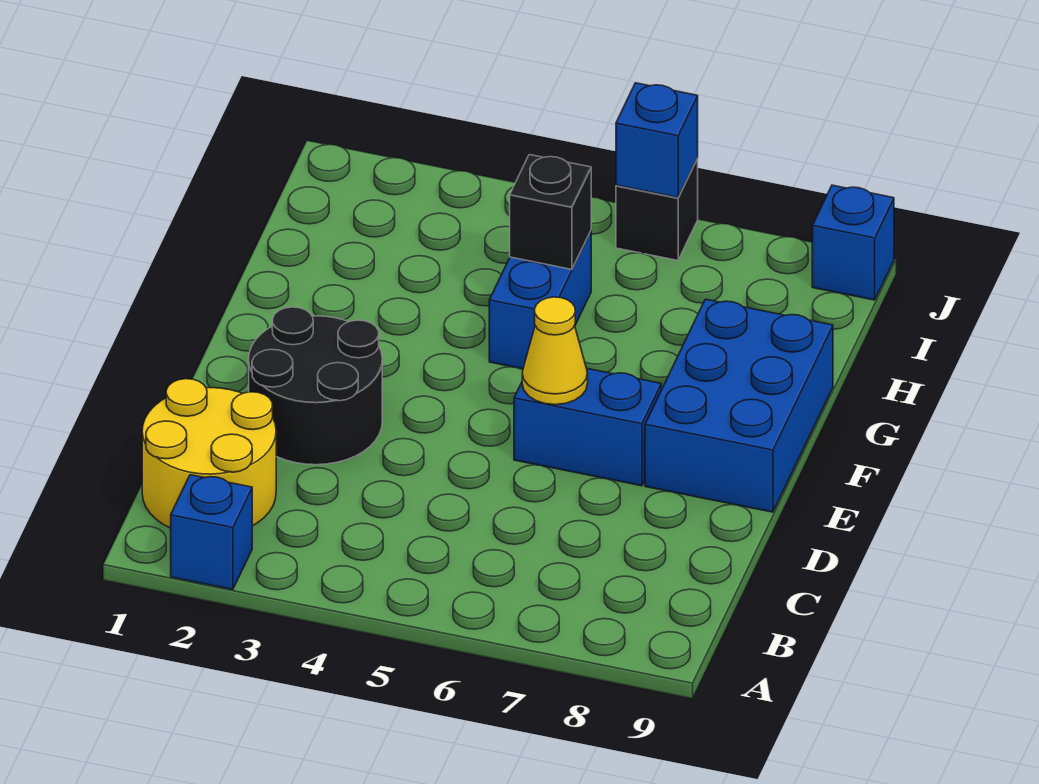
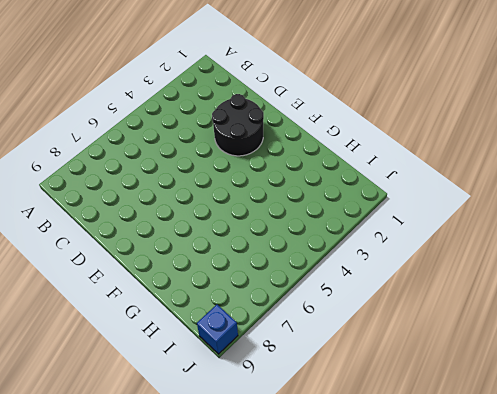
none -> blue 1x1 brick [171,475,252,590]
none -> yellow 2x2 round brick [142,379,276,528]

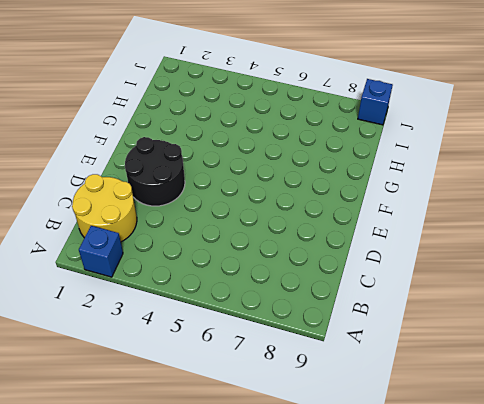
none -> blue 1x2 brick [514,369,661,486]
none -> blue 2x3 brick [645,299,833,512]

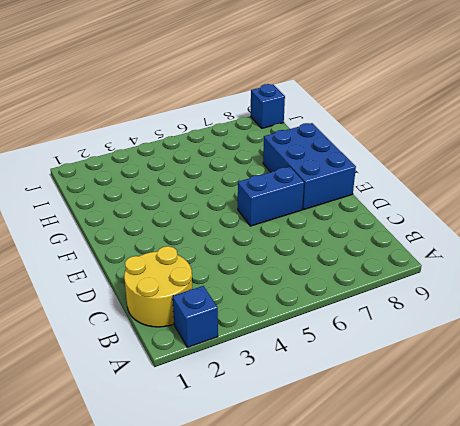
none -> black 2x2 round brick [249,307,382,465]
none -> blue 1x2 brick [489,231,591,369]

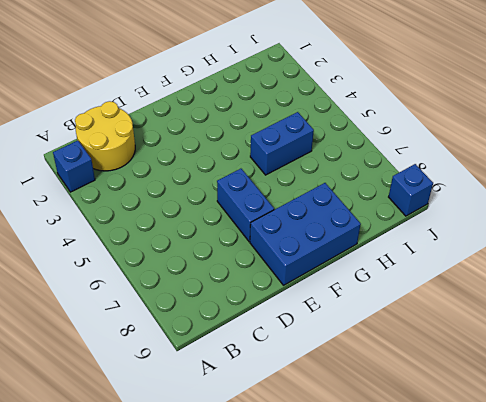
none -> black 2x2 round brick [249,307,382,465]
none -> black 1x1 brick [616,159,698,260]

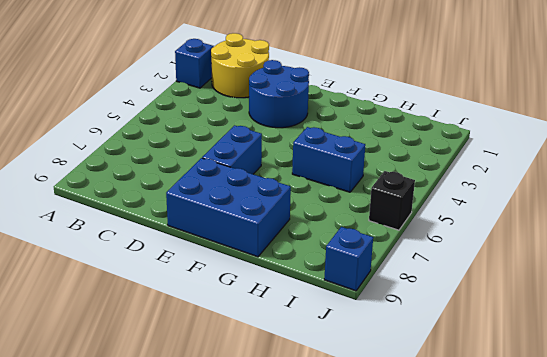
blue 2x2 round brick [249,60,309,128] -> black 2x2 round brick [249,307,382,465]
none -> yellow 1x1 cone [522,297,588,405]
none -> black 1x1 brick [510,155,591,269]

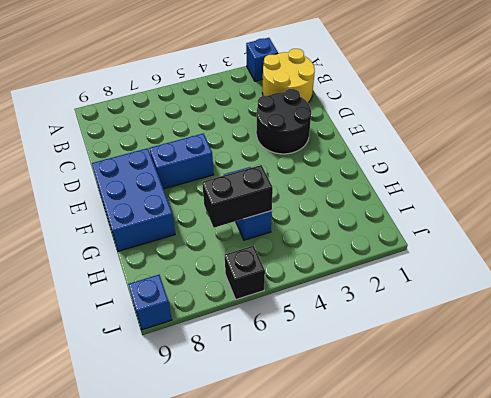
black 1x2 brick [202,165,273,228] -> black 1x1 brick [510,155,591,269]
none -> yellow 1x1 cone [522,297,588,405]
none -> blue 1x1 brick [616,83,698,198]

